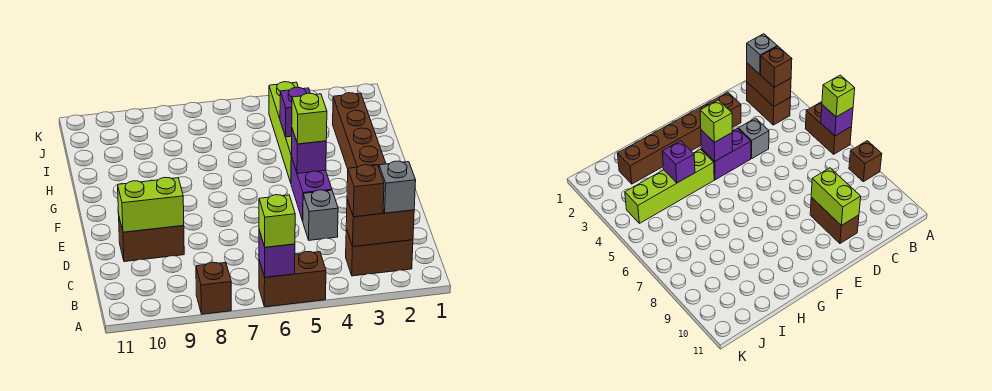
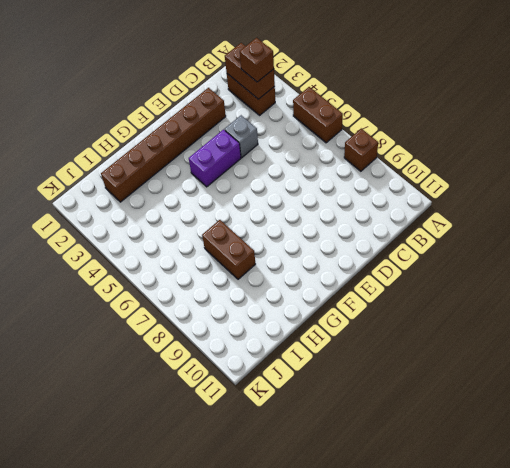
brown 1x2 brick [202,220,255,279] -> brown 1x2 brick moved to [119,218,184,262]
none -> lime 1x4 brick [269,82,298,183]
none -> purple 1x1 brick [259,230,295,277]
none -> lime 1x2 brick [118,177,184,232]

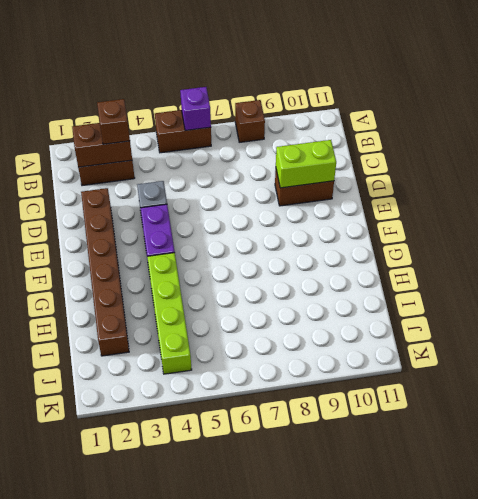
none -> purple 1x1 brick [291,129,326,174]
none -> purple 1x1 brick [280,87,310,137]
none -> lime 1x1 brick [259,195,295,247]

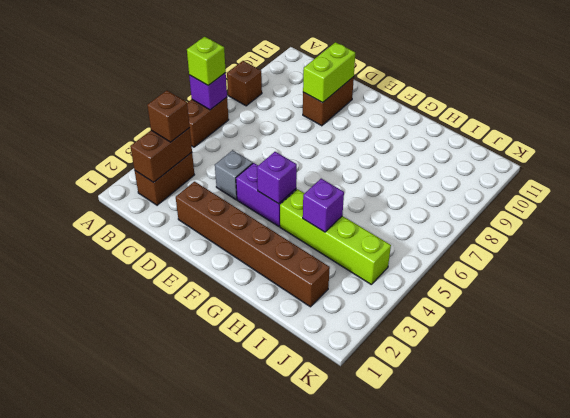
none -> grey 1x1 brick [379,161,416,213]
none -> lime 1x1 brick [292,93,327,144]

